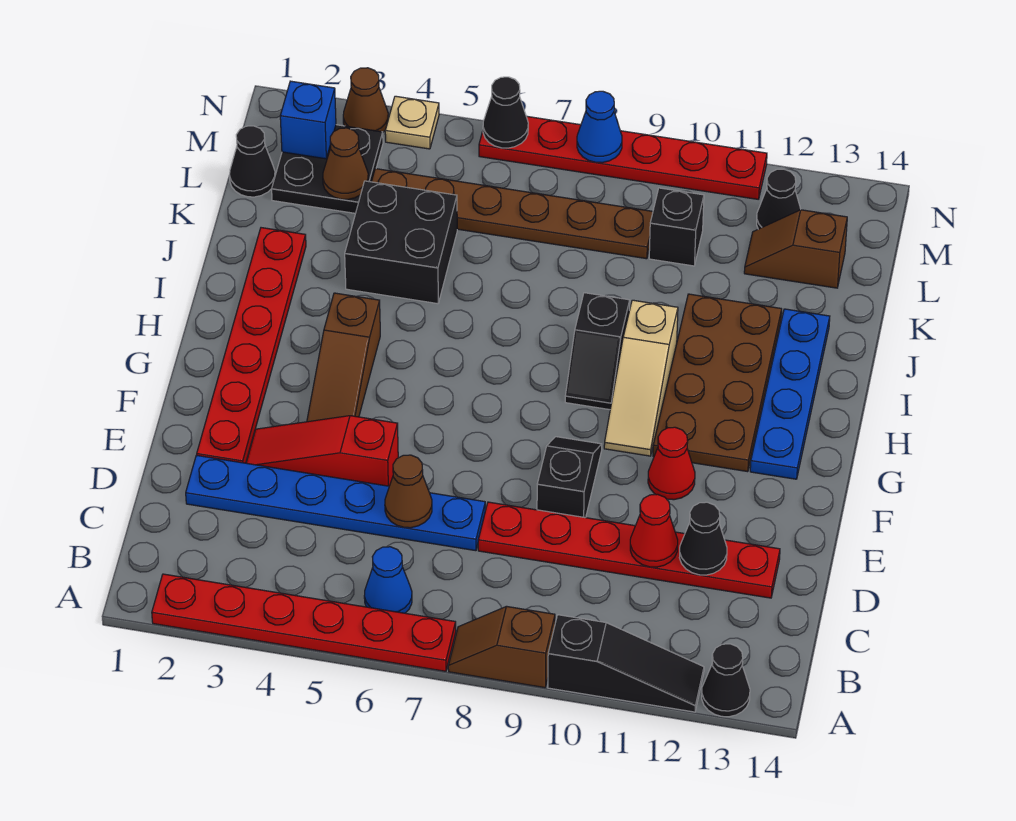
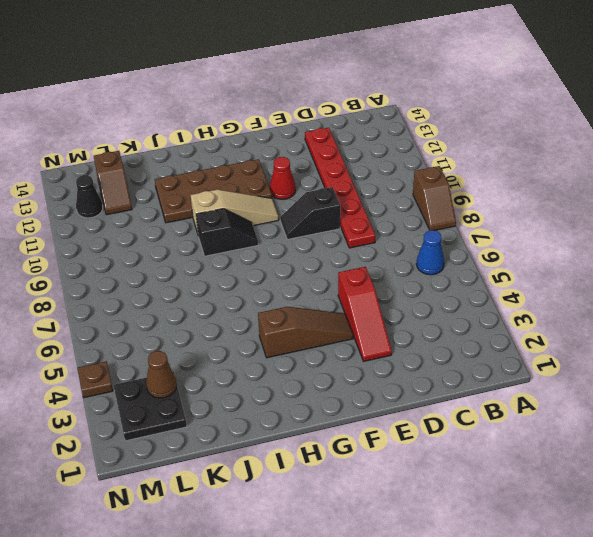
brown 1x1 plate [78,361,113,398] -> tan 1x1 plate [385,96,439,149]
none -> red 1x6 plate [152,574,456,671]
none -> black 1x3 slope [548,615,704,712]
none -> black 1x1 cone [702,644,750,717]
none -> blue 1x6 plate [186,455,485,551]

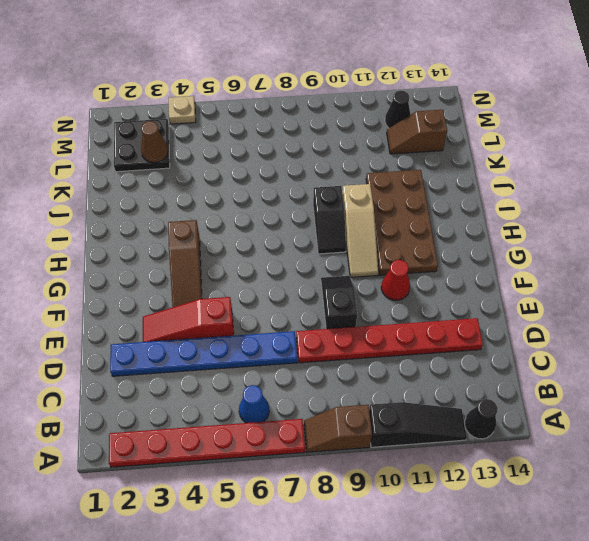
none -> red 1x6 plate [197,228,306,463]
none -> blue 1x4 plate [750,309,830,479]
none -> black 2x2 brick [345,181,457,304]
none -> black 1x1 cone [230,126,275,197]

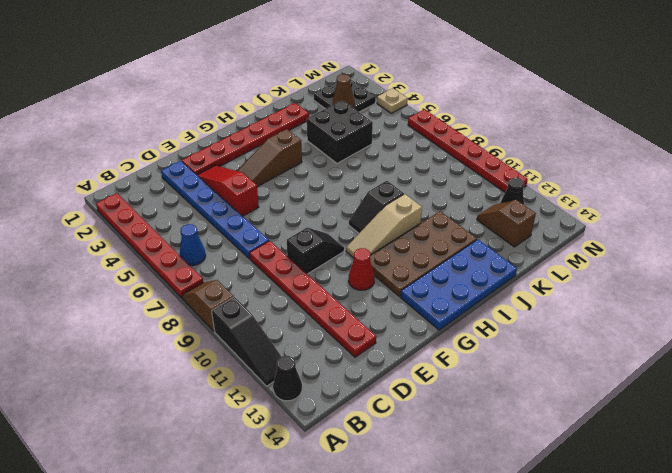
blue 2x4 plate [401,239,517,330] -> blue 1x4 plate [750,309,830,479]
none -> black 1x1 cone [230,126,275,197]
none -> brown 1x6 plate [372,169,653,259]
none -> black 1x1 brick [649,188,704,266]
none -> brown 1x1 cone [343,68,388,132]

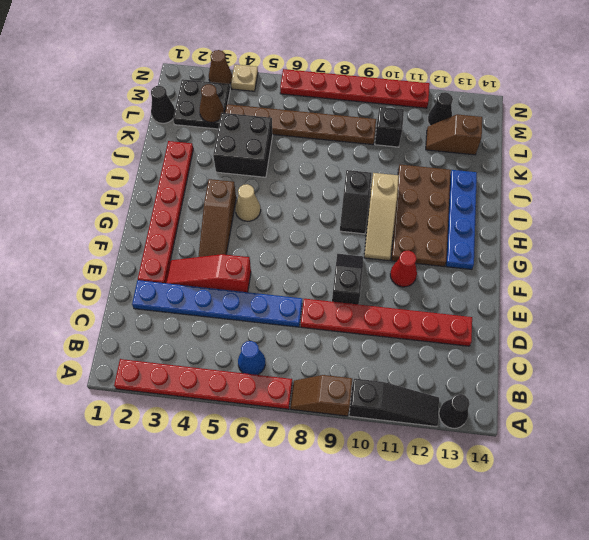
tan 1x1 cone [235,184,261,221] -> none
none -> brown 1x1 cone [385,455,432,528]
none -> red 1x1 cone [630,494,678,567]
none -> black 1x1 cone [679,502,727,575]
none -> blue 1x1 brick [280,81,336,159]

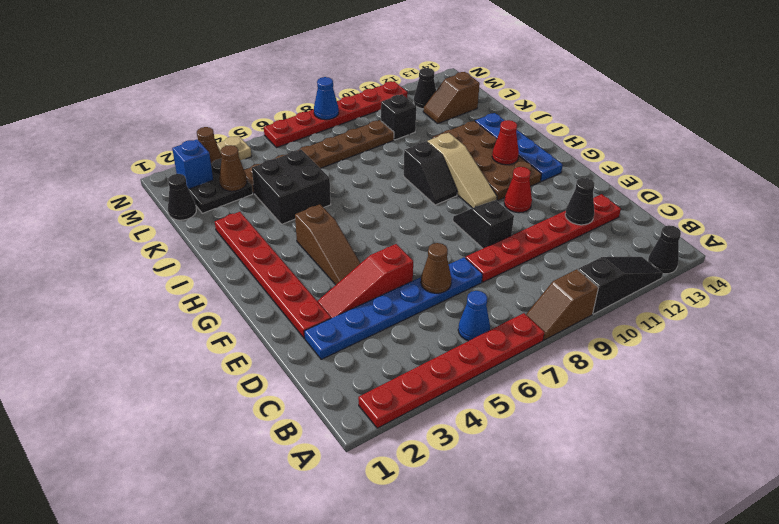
red 1x1 cone [492,120,519,165] -> red 1x1 cone moved to [630,494,678,567]
none -> black 1x1 cone [483,77,528,148]

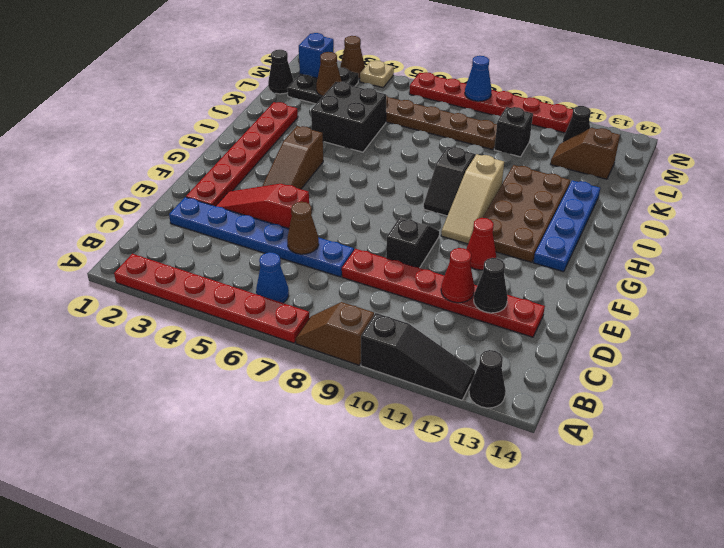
none -> black 1x1 cone [483,77,528,148]

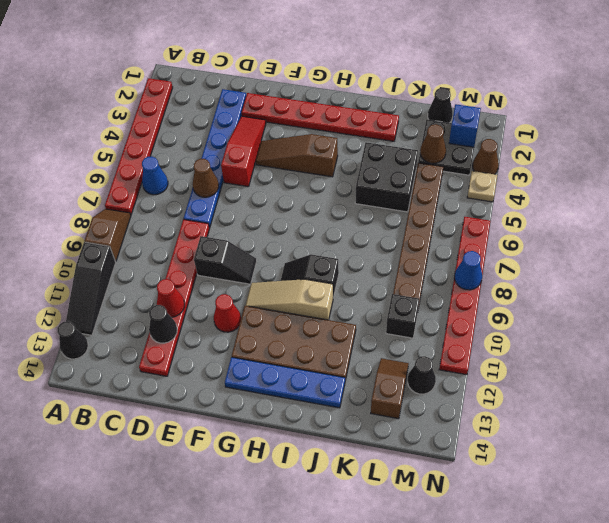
none -> black 1x1 cone [483,77,528,148]

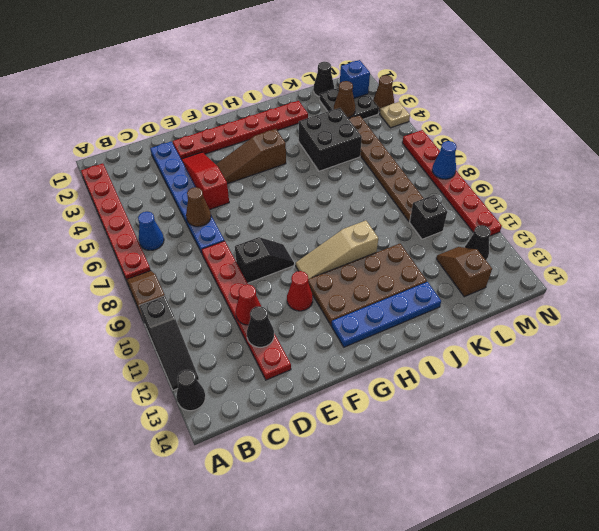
none -> black 1x2 slope [565,293,630,410]
none -> black 1x1 cone [483,77,528,148]

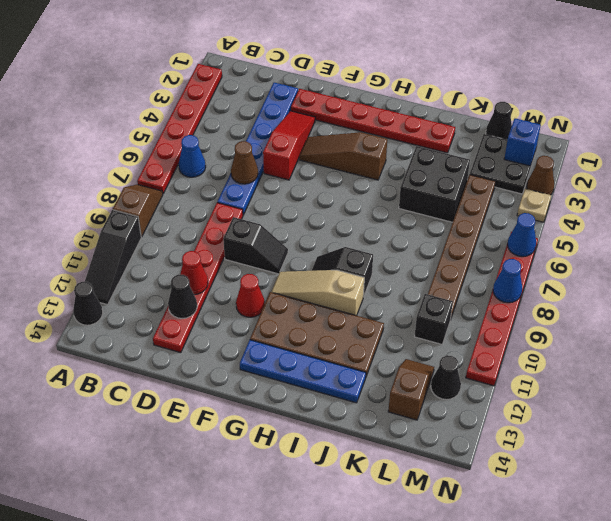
blue 1x1 cone [508,213,536,257] -> black 1x1 cone [483,77,528,148]
none -> brown 1x1 cone [323,128,368,199]

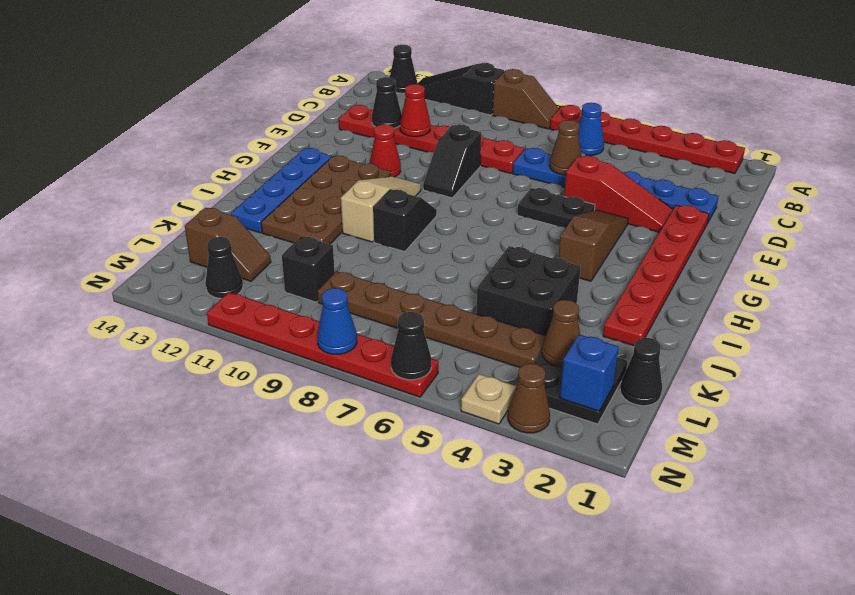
black 1x2 plate [517,188,595,228] -> none

